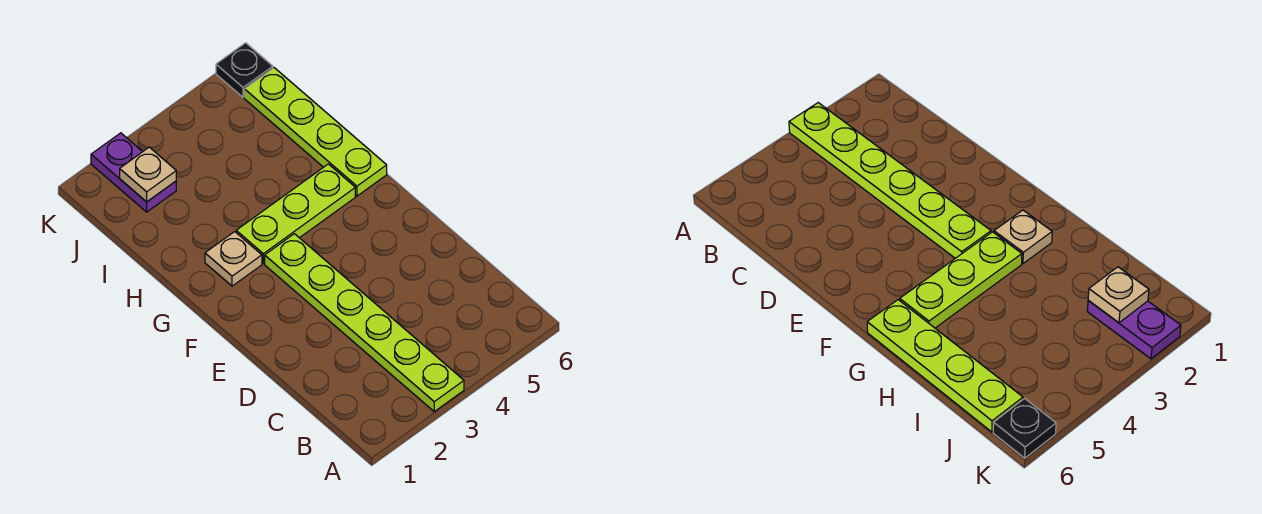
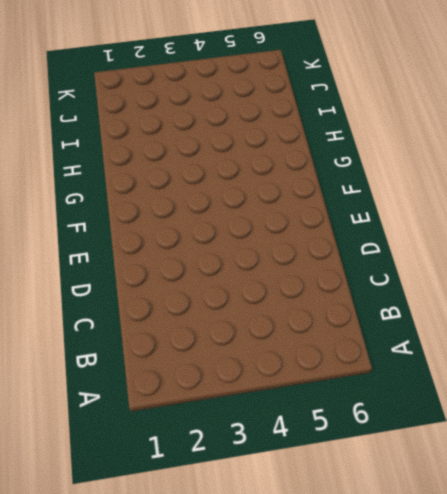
none -> lime 1x6 plate [265,234,464,411]
none -> tan 1x1 plate [205,232,262,286]

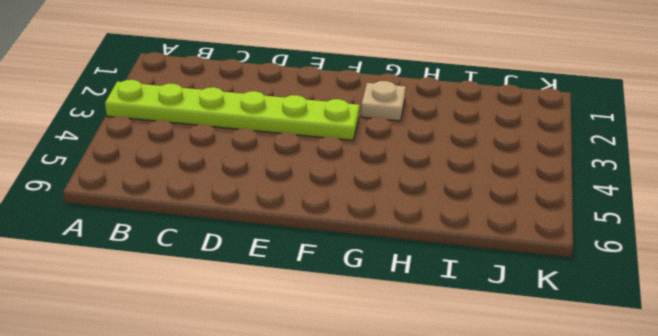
none -> lime 1x3 plate [236,164,355,264]
none -> lime 1x4 plate [244,68,387,196]

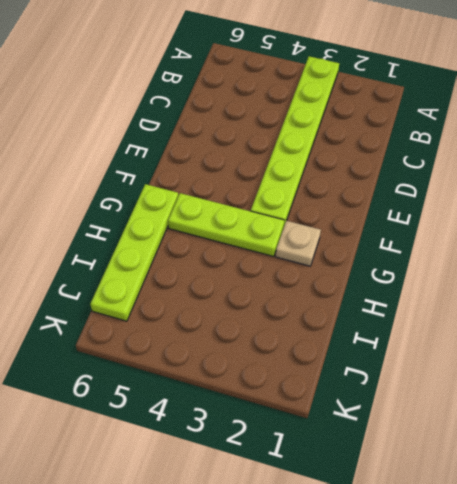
none -> purple 1x2 plate [91,133,176,212]
none -> black 1x1 plate [216,43,273,97]

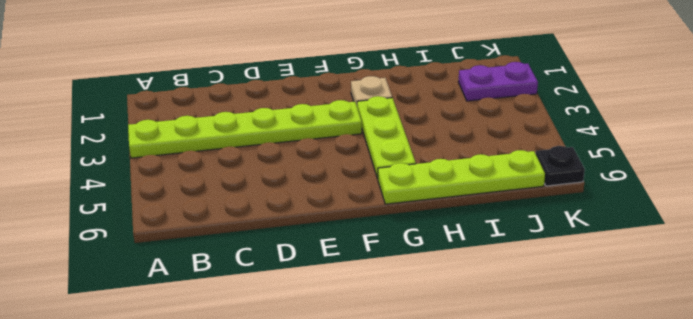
none -> tan 1x1 plate [120,147,176,202]

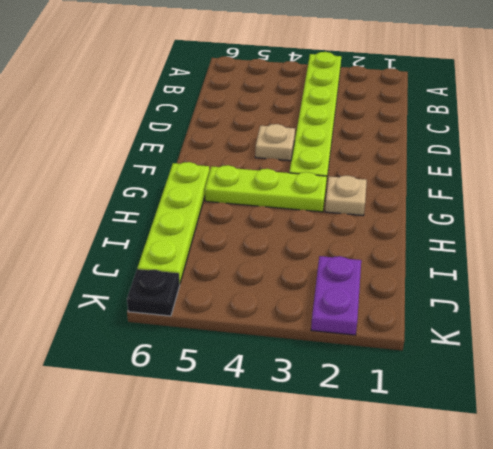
tan 1x1 plate [255,124,295,161] -> tan 1x1 plate moved to [120,147,176,202]

